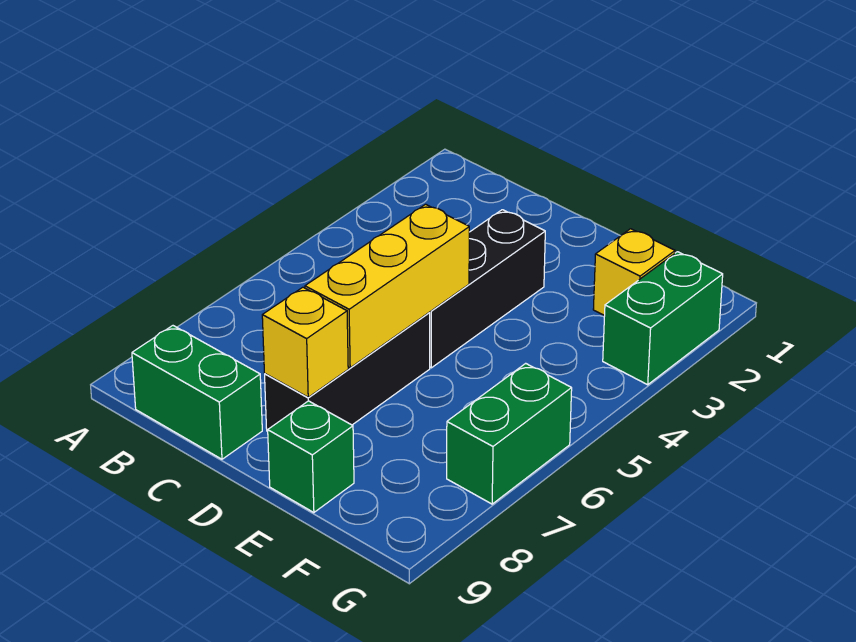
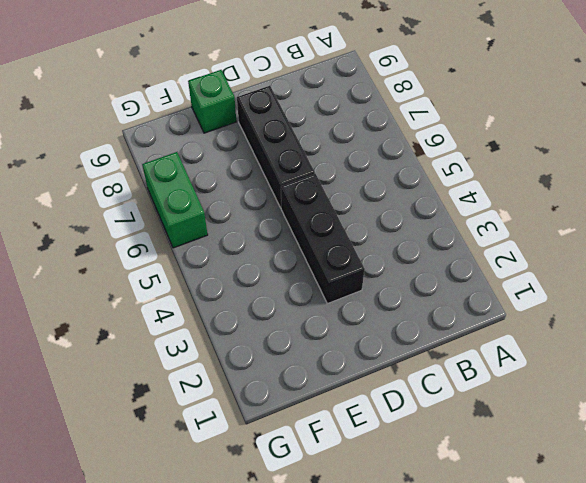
none -> green 1x2 brick [132,326,262,459]
none -> yellow 1x1 brick [593,229,675,316]

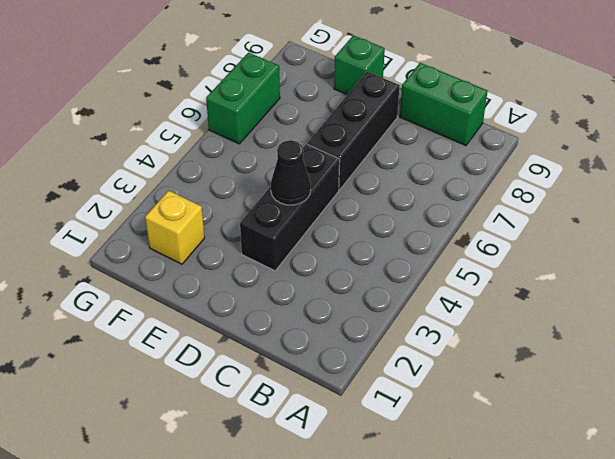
black 1x1 cone [271,140,311,205] -> none
none -> green 1x2 brick [603,252,723,385]
none -> yellow 1x3 brick [305,204,469,368]

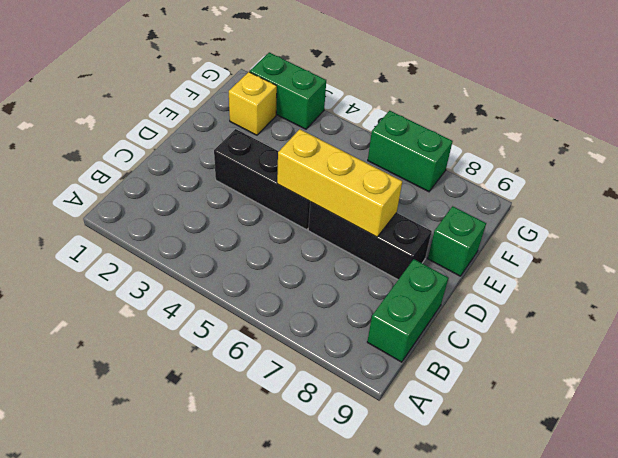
none -> yellow 1x1 brick [262,287,348,397]

